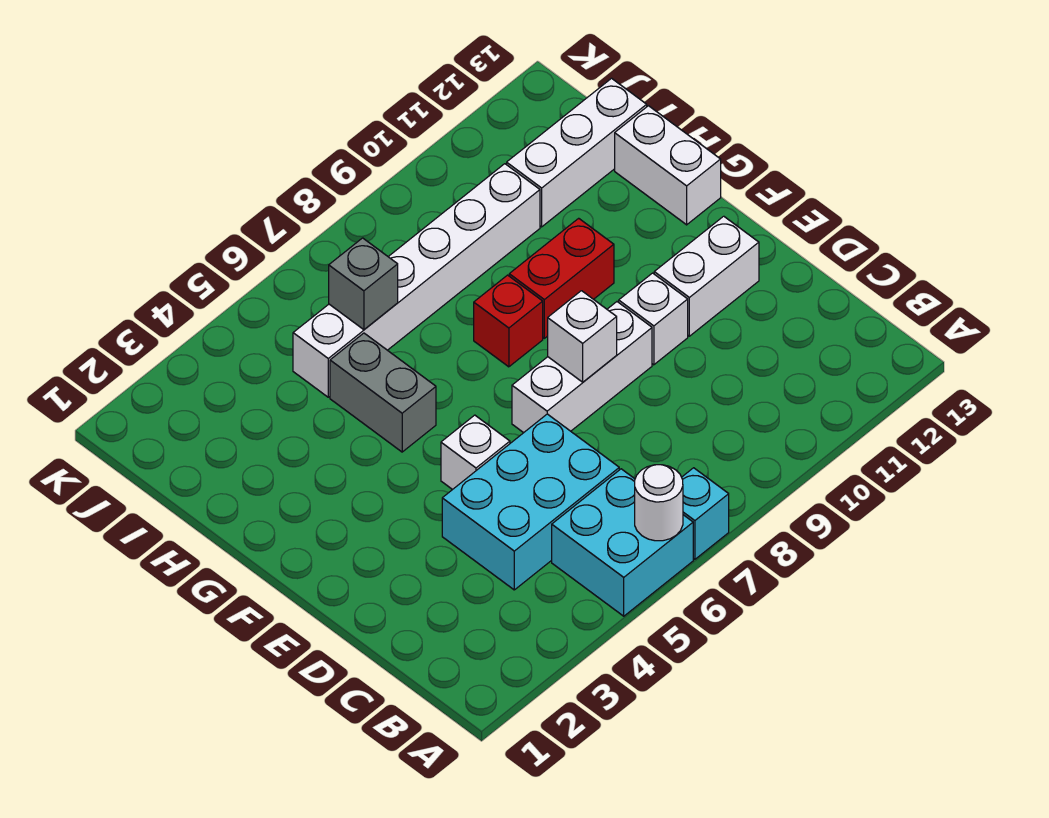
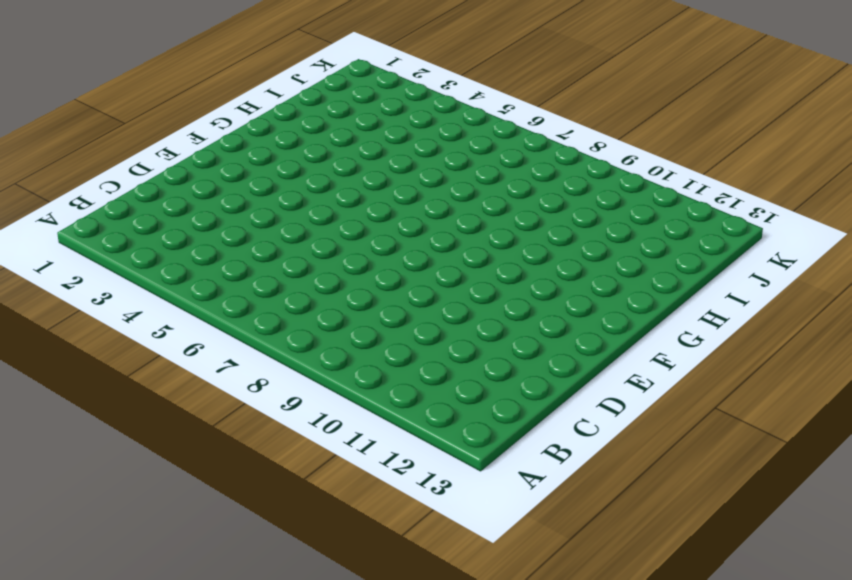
none -> cyan 2x2 brick [552,469,693,616]
none -> cyan 1x1 brick [682,468,729,559]
none -> cyan 2x3 brick [442,414,619,590]

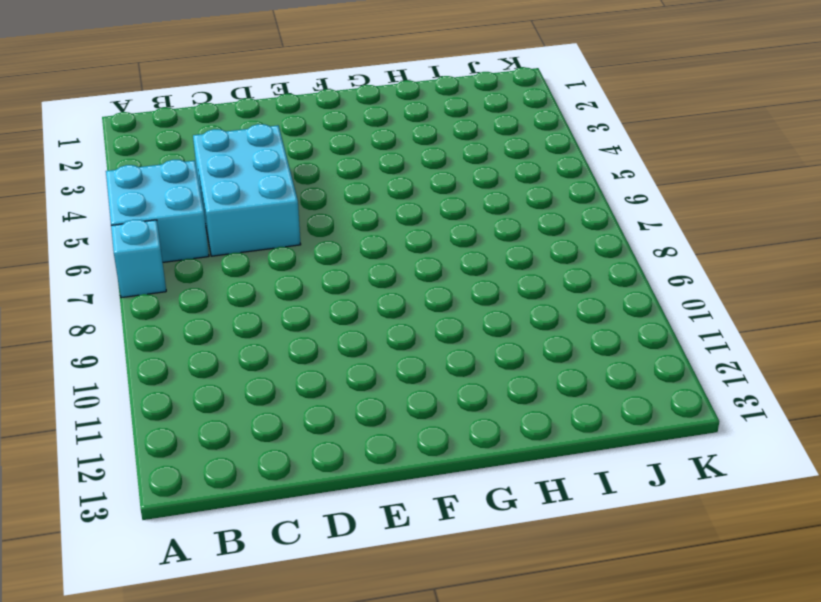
none -> white 1x1 brick [441,415,510,490]
none -> white 1x3 brick [512,302,652,433]
none -> white 1x1 brick [619,273,688,365]

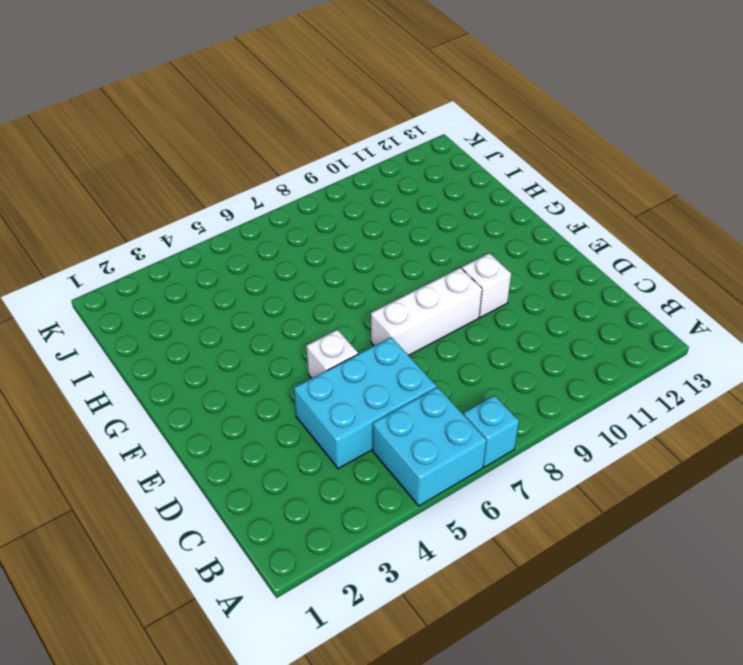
none -> white 1x2 brick [654,216,759,336]
none -> grey 1x2 brick [330,333,436,452]
none -> red 1x1 brick [474,275,543,367]

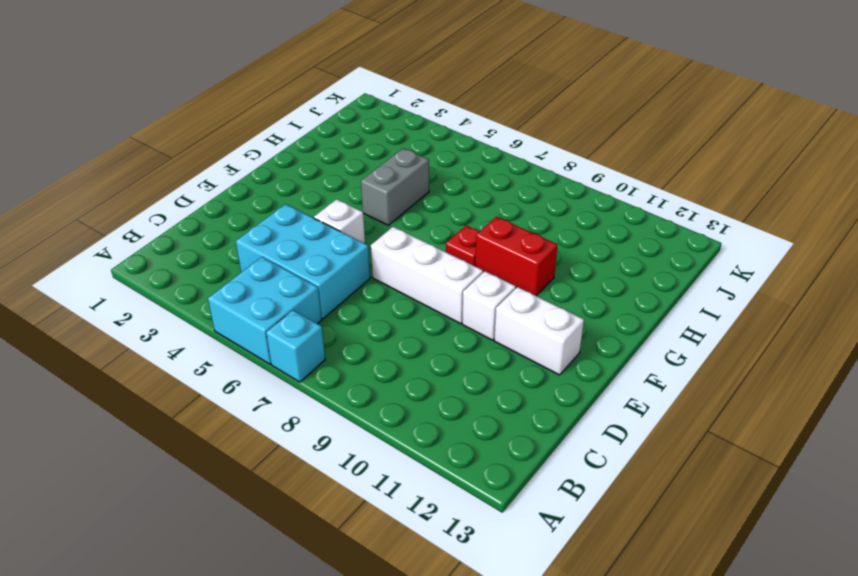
red 1x1 plate [446,226,479,266] -> red 1x1 brick [474,275,543,367]
none -> white 1x2 brick [615,106,721,225]
none -> white 1x6 brick [293,164,540,397]
none -> white 1x3 brick [507,78,647,227]

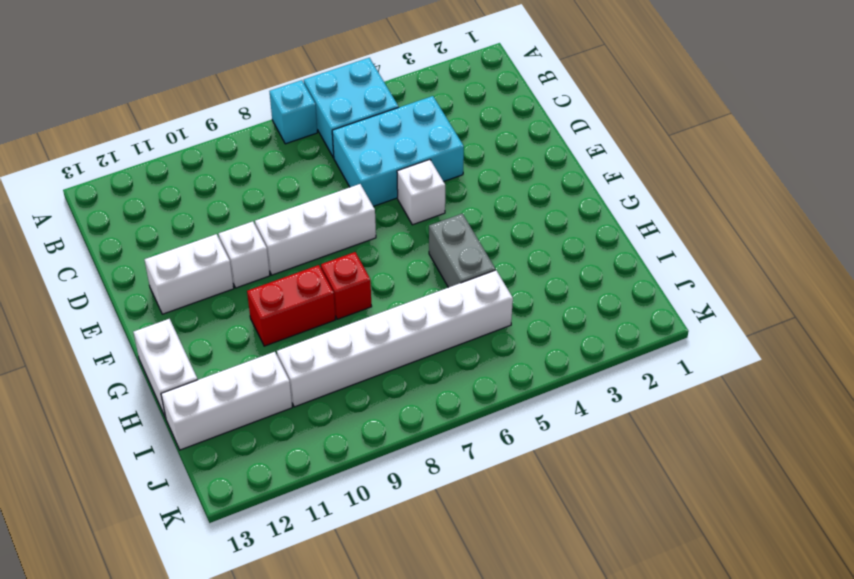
none -> white 1x1 round brick [635,465,683,541]
none -> white 1x1 brick [548,291,617,382]
none -> grey 1x1 brick [329,238,398,330]

